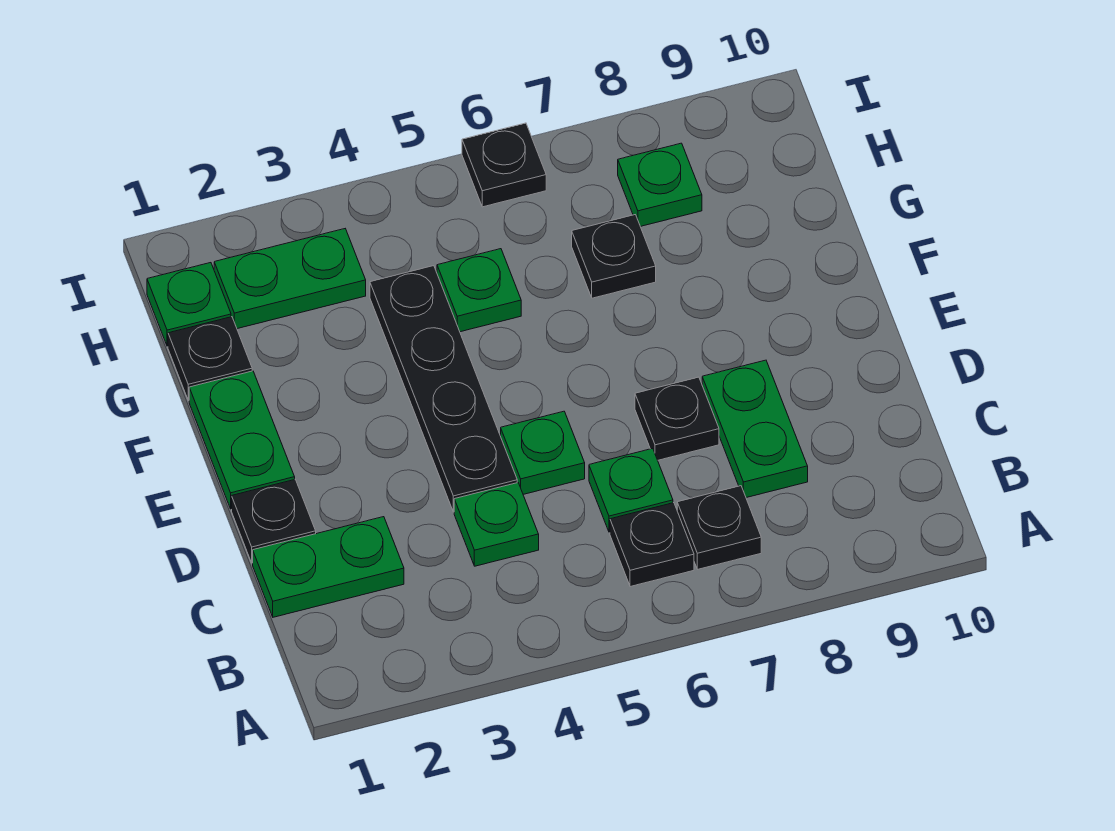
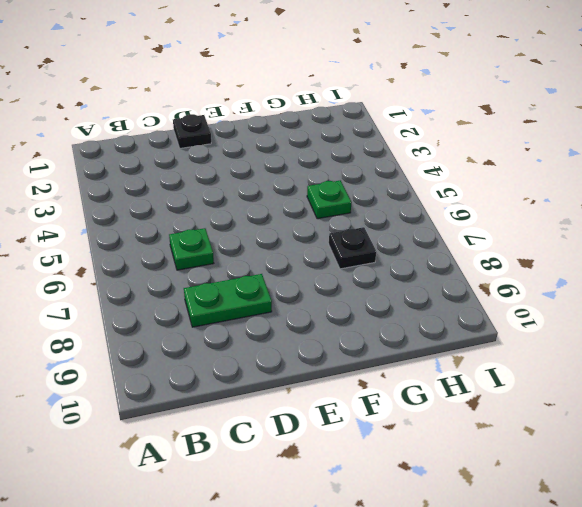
none -> black 1x1 plate [610,503,694,587]
none -> black 1x1 plate [677,486,761,569]
none -> green 1x2 plate [253,517,404,617]

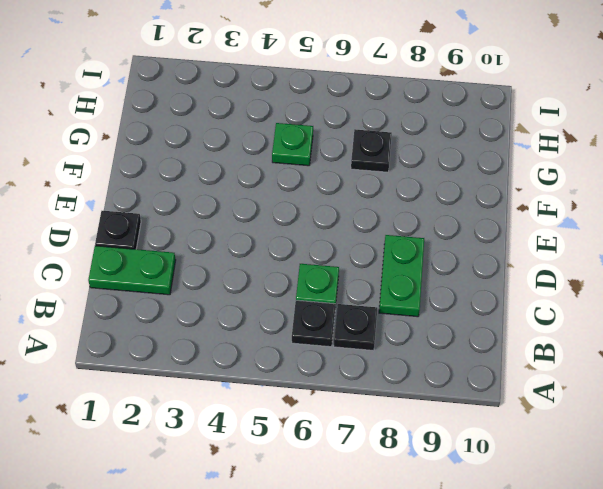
none -> green 1x1 plate [454,483,539,566]
none -> black 1x4 plate [370,266,517,512]
none -> green 1x1 plate [501,411,585,494]

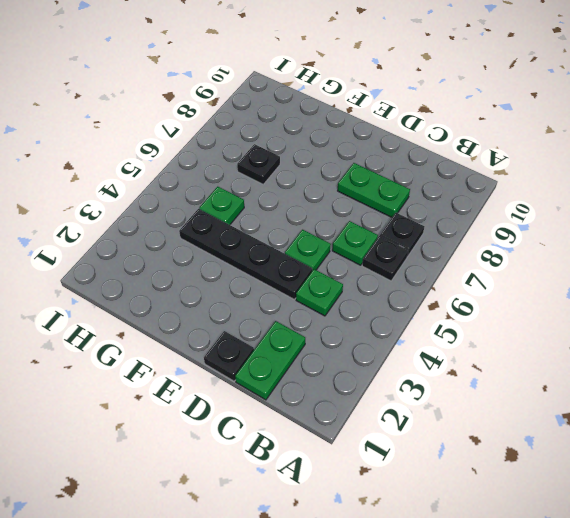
none -> black 1x1 plate [635,377,719,460]
none -> green 1x2 plate [189,371,295,509]
none -> black 1x1 plate [168,317,252,401]

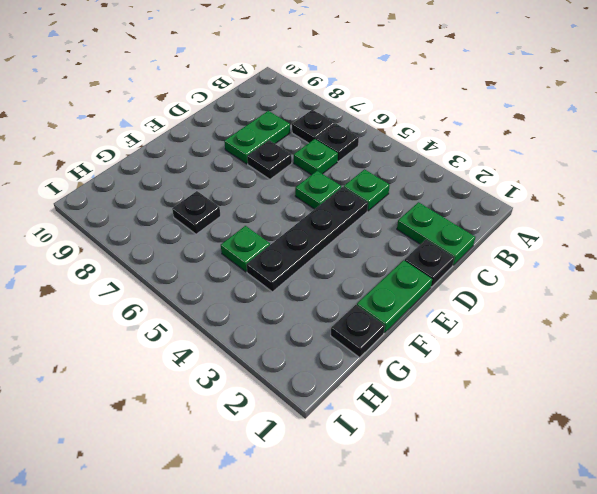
none -> green 1x1 plate [147,263,231,346]
none -> green 1x2 plate [214,229,366,329]
none -> green 1x1 plate [618,143,702,227]

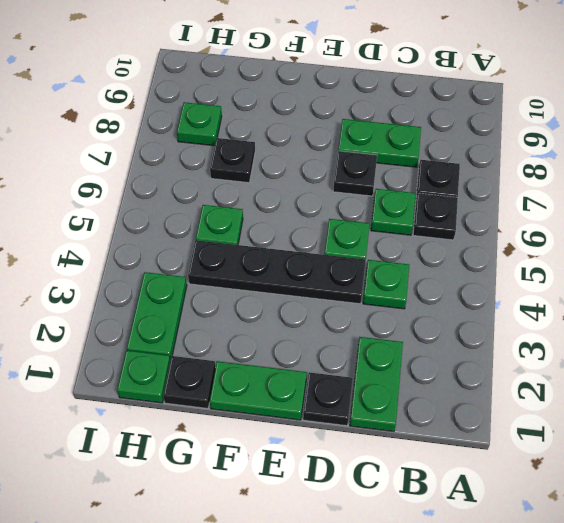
none -> black 1x1 plate [462,123,546,207]

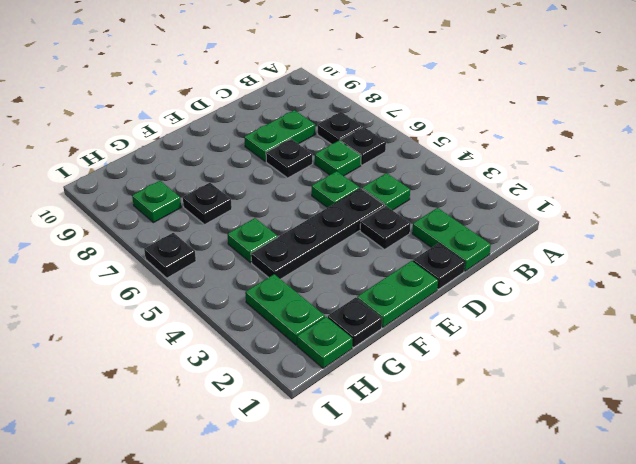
black 1x1 plate [360,206,410,249] -> none

